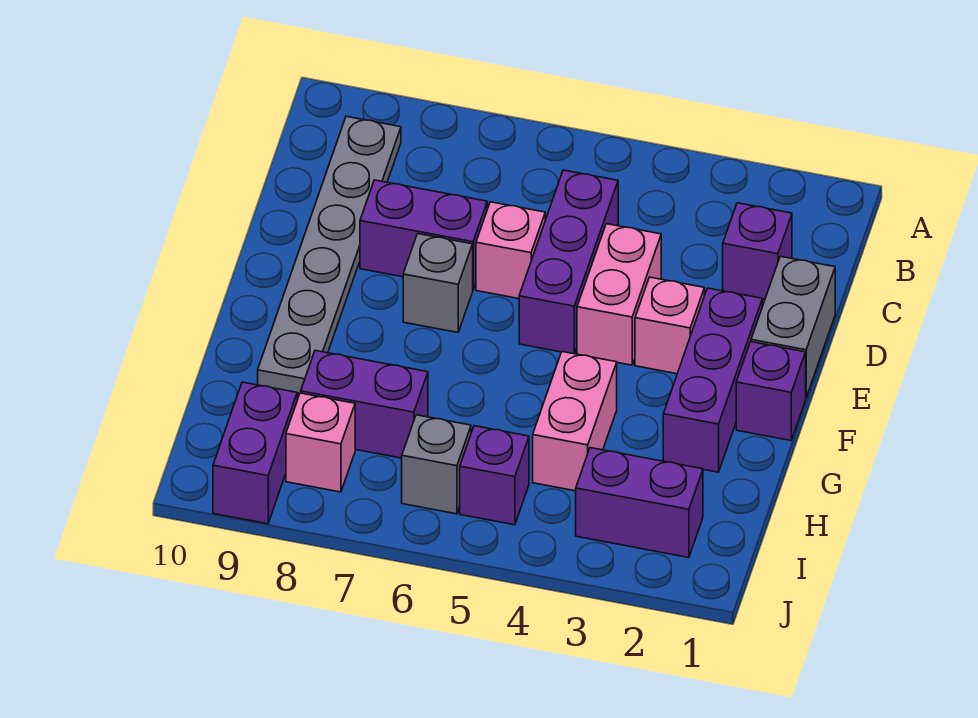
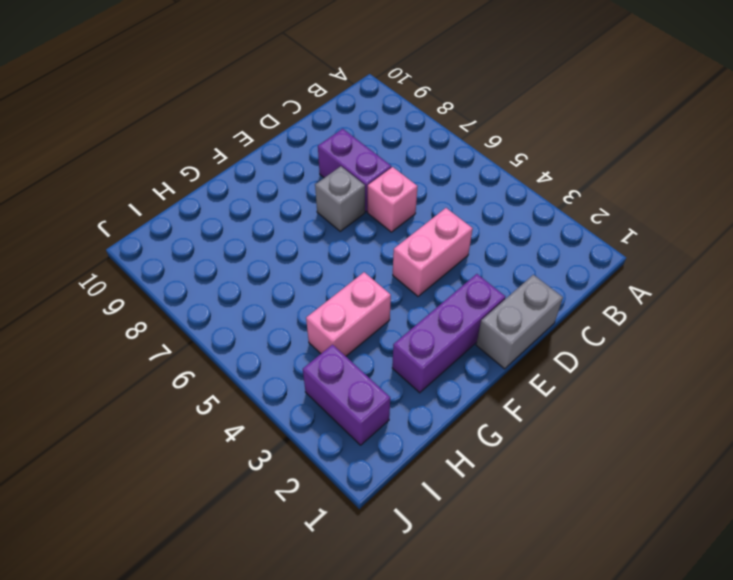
none -> grey 1x6 plate [258,116,401,394]
none -> purple 1x1 brick [723,203,792,299]
none -> purple 1x3 brick [519,170,618,354]

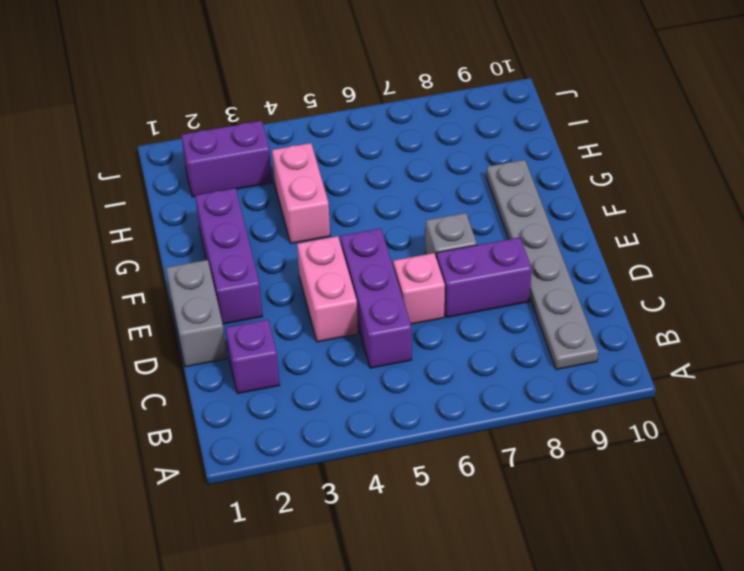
none -> pink 1x1 brick [635,277,704,374]
none -> purple 1x1 brick [736,342,806,441]
none -> purple 1x2 brick [301,351,428,458]

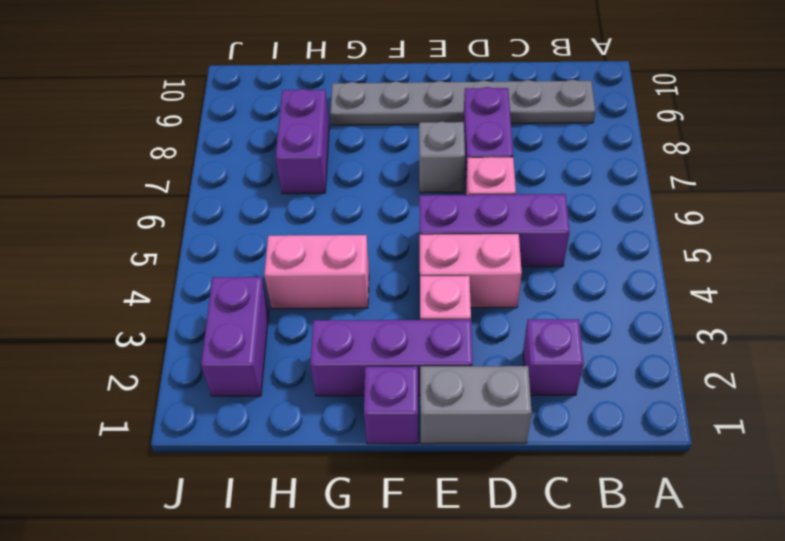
none -> purple 1x1 brick [460,426,529,525]
none -> grey 1x1 brick [402,415,471,514]
none -> pink 1x1 brick [286,393,355,492]

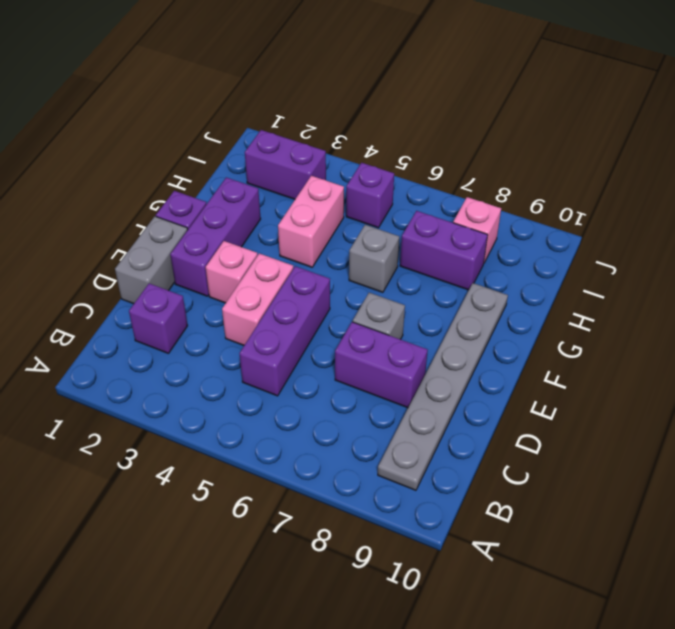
grey 1x1 brick [349,225,399,292] -> grey 1x1 brick moved to [402,415,471,514]
none -> pink 1x1 brick [476,202,545,299]
none -> purple 1x2 brick [213,382,297,524]

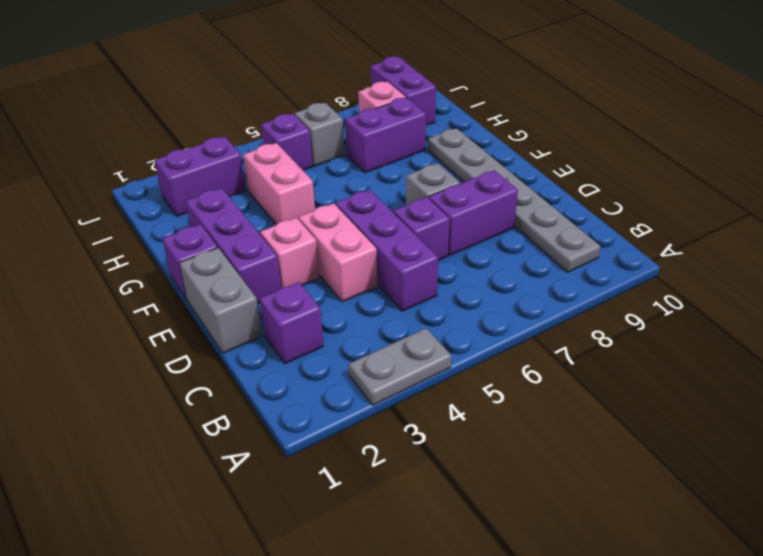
grey 1x2 plate [349,328,451,405] -> none
purple 1x1 brick [393,197,450,260] -> pink 1x1 brick [476,202,545,299]

